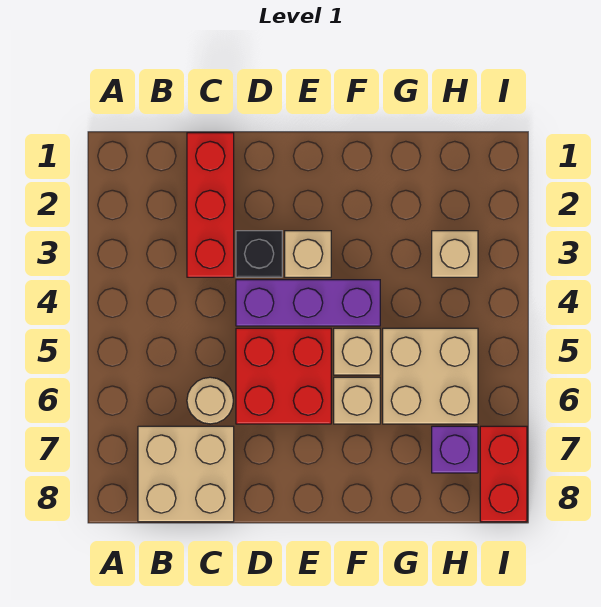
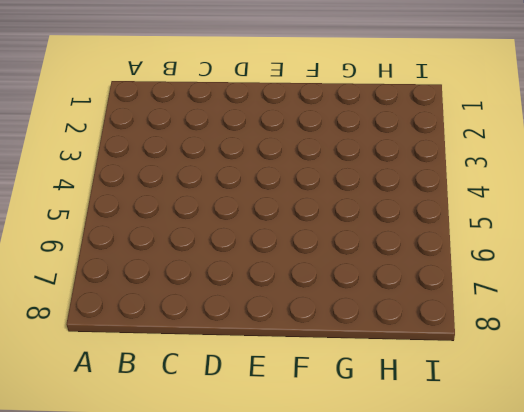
none -> tan 2x2 brick [138,426,234,522]
none -> red 1x3 brick [187,133,234,277]
none -> tan 1x1 round brick [187,377,233,424]

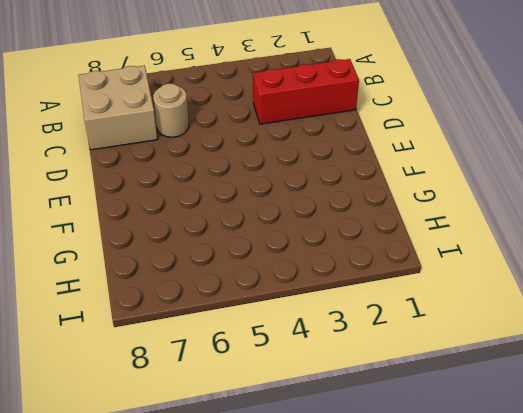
none -> black 1x1 brick [236,231,282,277]
none -> purple 1x3 brick [236,280,380,326]
none -> red 2x2 brick [236,328,331,424]

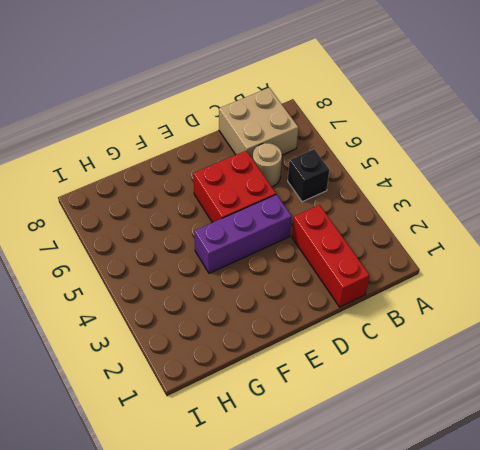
black 1x1 brick [288,149,329,202] -> black 1x1 brick moved to [236,231,282,277]
none -> tan 1x1 brick [285,231,331,277]
none -> tan 1x1 brick [334,328,380,375]
none -> tan 1x1 brick [334,377,380,424]

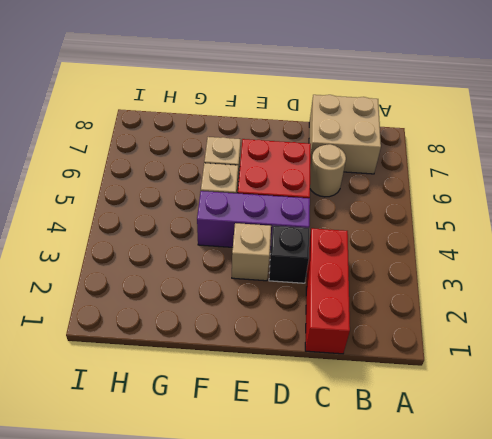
none -> tan 2x2 brick [383,328,478,424]
none -> tan 1x1 brick [432,231,478,277]
none -> purple 1x1 brick [432,426,478,473]

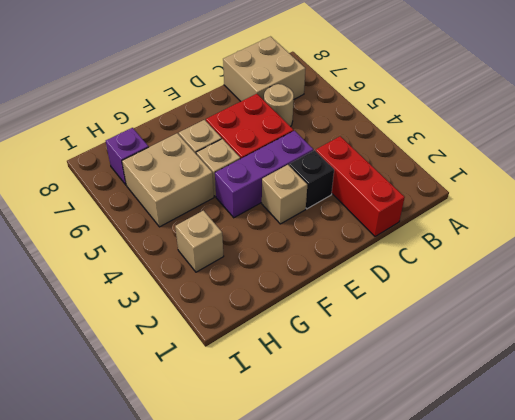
none -> red 1x2 brick [480,426,527,522]

